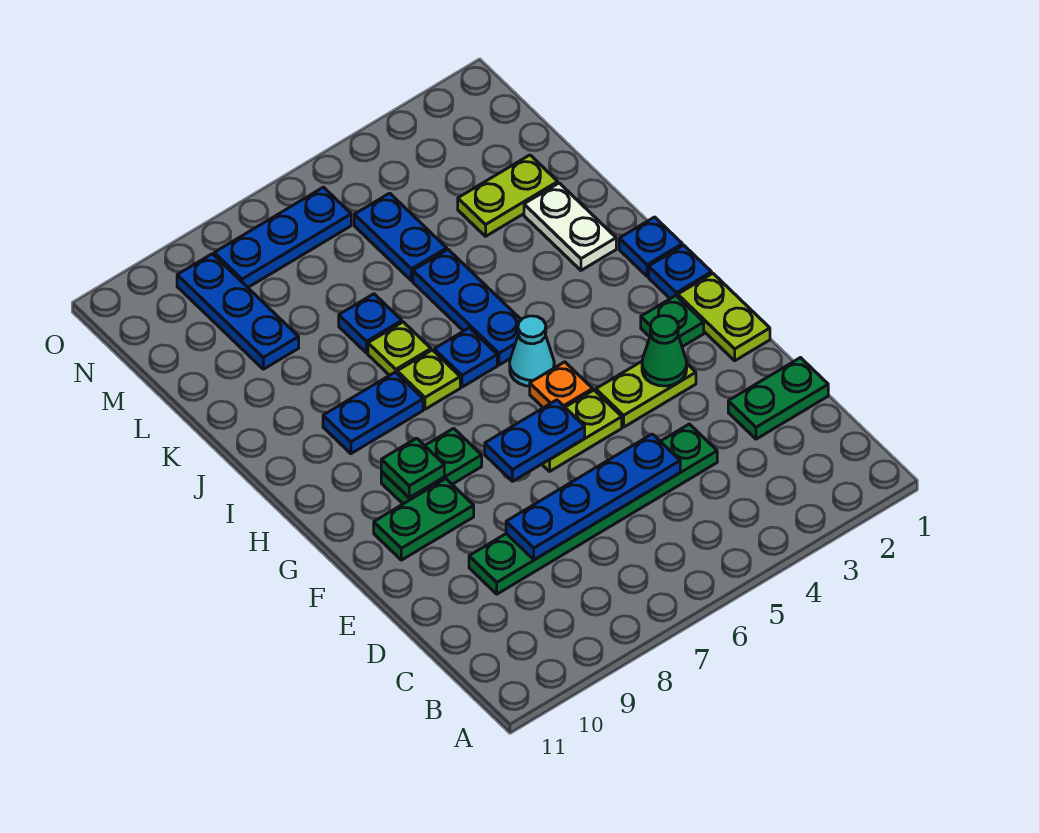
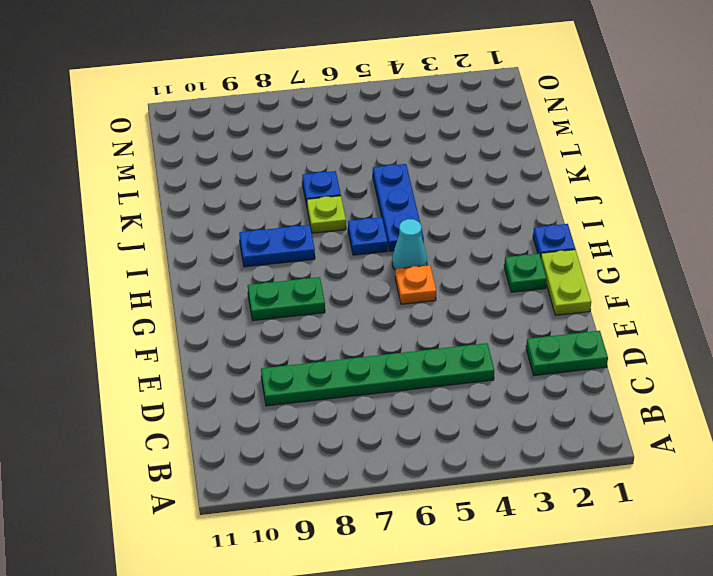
none -> lime 1x2 plate [596,361,696,427]
none -> lime 1x2 plate [542,390,622,471]
none -> green 1x2 plate [374,479,474,560]

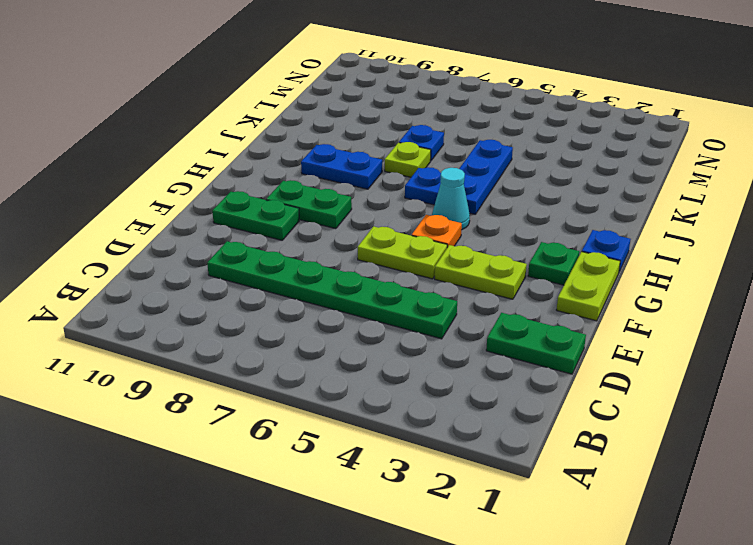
none -> blue 1x1 plate [619,217,682,276]
none -> lime 1x1 plate [397,350,460,409]
none -> white 1x2 plate [524,183,616,270]

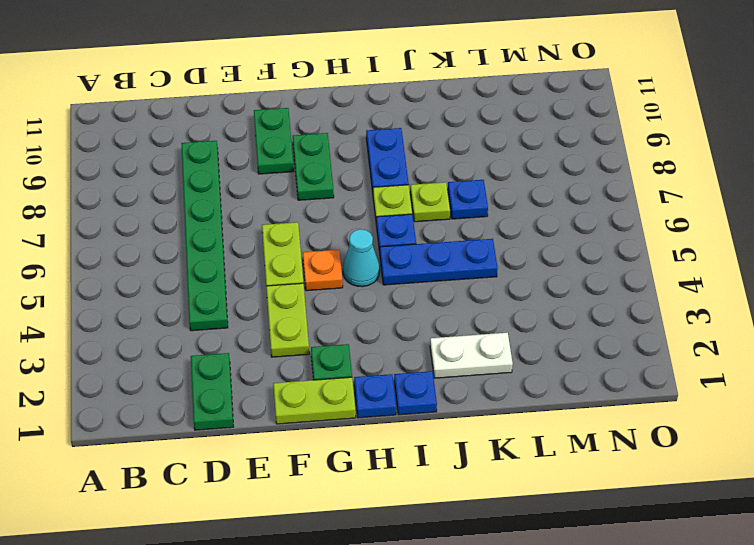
none -> lime 1x2 plate [458,155,558,236]
none -> blue 1x2 plate [354,193,447,281]
none -> blue 1x3 plate [177,254,299,369]

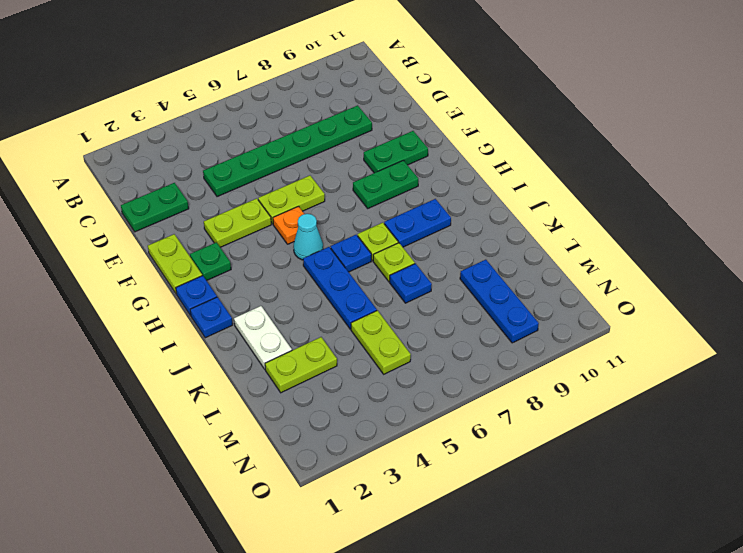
lime 1x2 plate [351,310,411,374] -> blue 1x2 plate [354,193,447,281]
none -> blue 1x3 plate [214,187,351,287]
none -> blue 1x4 plate [506,434,680,560]
none -> green 1x1 cone [642,316,687,386]

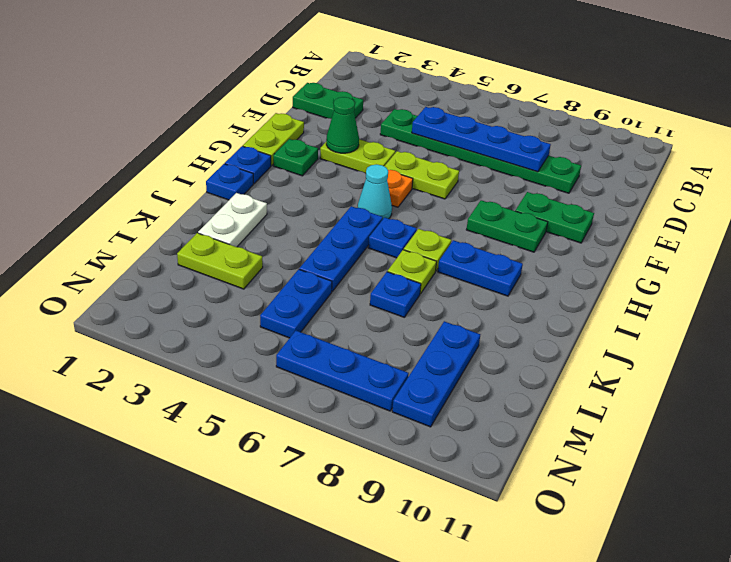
none -> blue 1x2 plate [485,400,585,481]
none -> green 1x1 plate [381,438,444,497]

